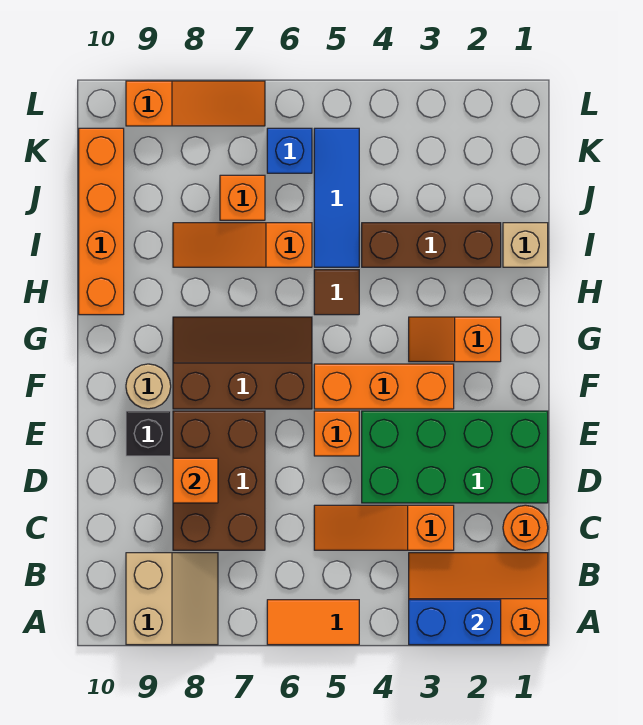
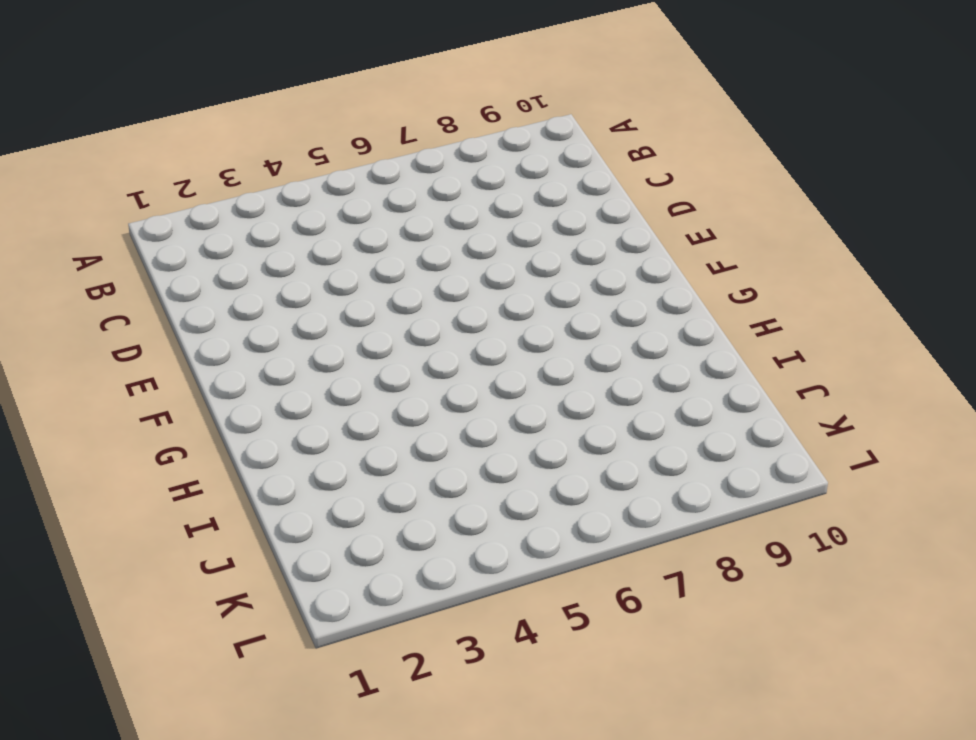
none -> orange 2x3 slope [409,553,548,645]
none -> orange 1x2 tile [267,600,359,645]
none -> tan 2x2 slope [126,553,218,645]

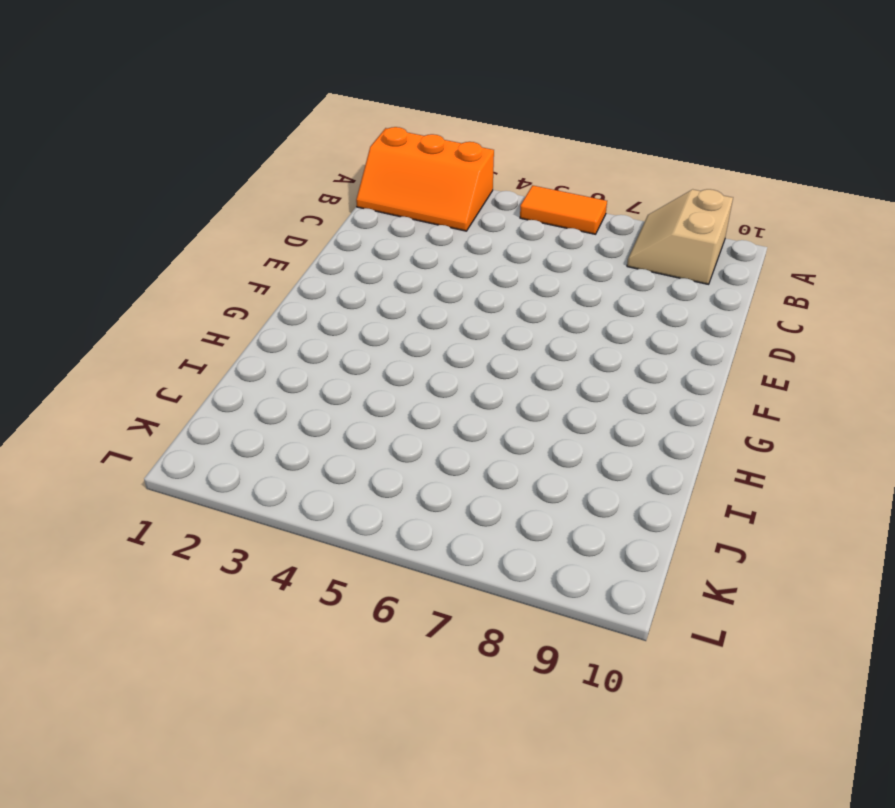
none -> orange 1x1 round brick [503,505,548,550]
none -> orange 1x3 slope [314,505,454,550]
none -> brown 2x3 brick [173,411,265,550]

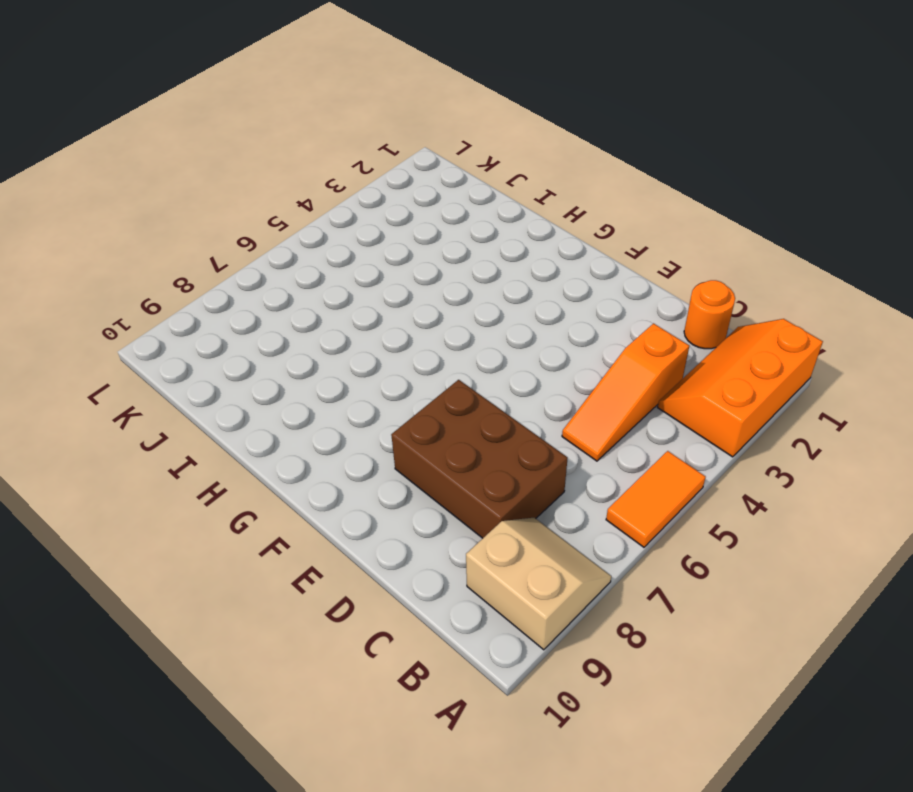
none -> green 2x4 brick [362,411,548,503]
none -> orange 1x1 brick [314,411,359,456]
none -> black 1x1 brick [126,411,171,456]

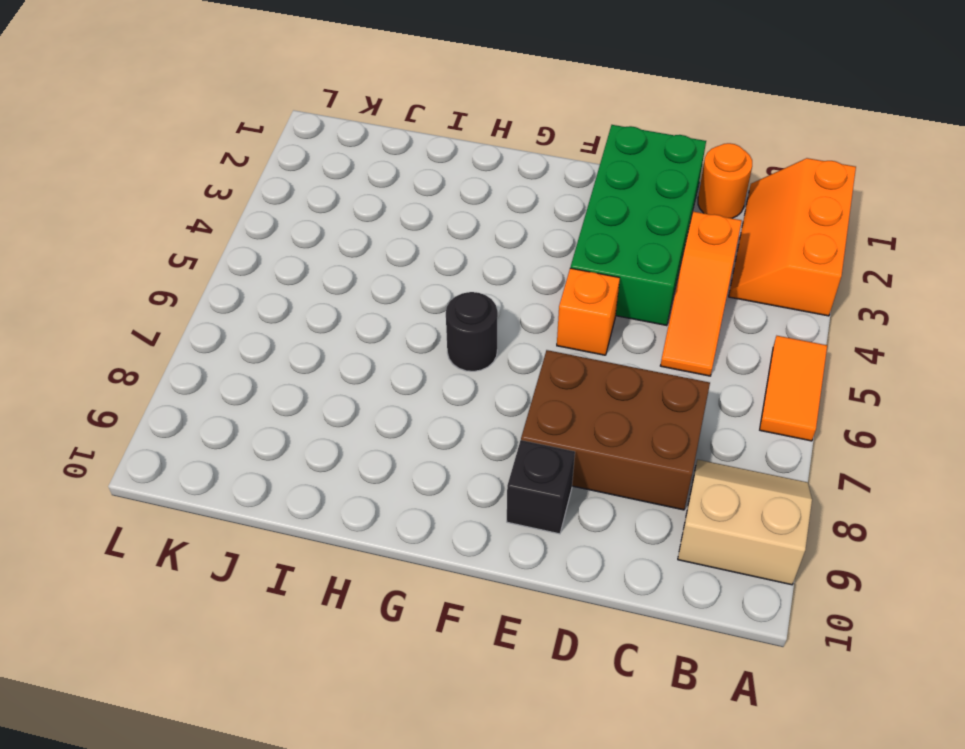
black 1x1 round brick [446,292,498,371] -> brown 2x3 slope [173,317,312,409]
none -> orange 1x3 brick [314,364,454,409]
none -> tan 1x1 round brick [126,364,171,409]
none -> orange 1x2 slope [409,317,501,362]

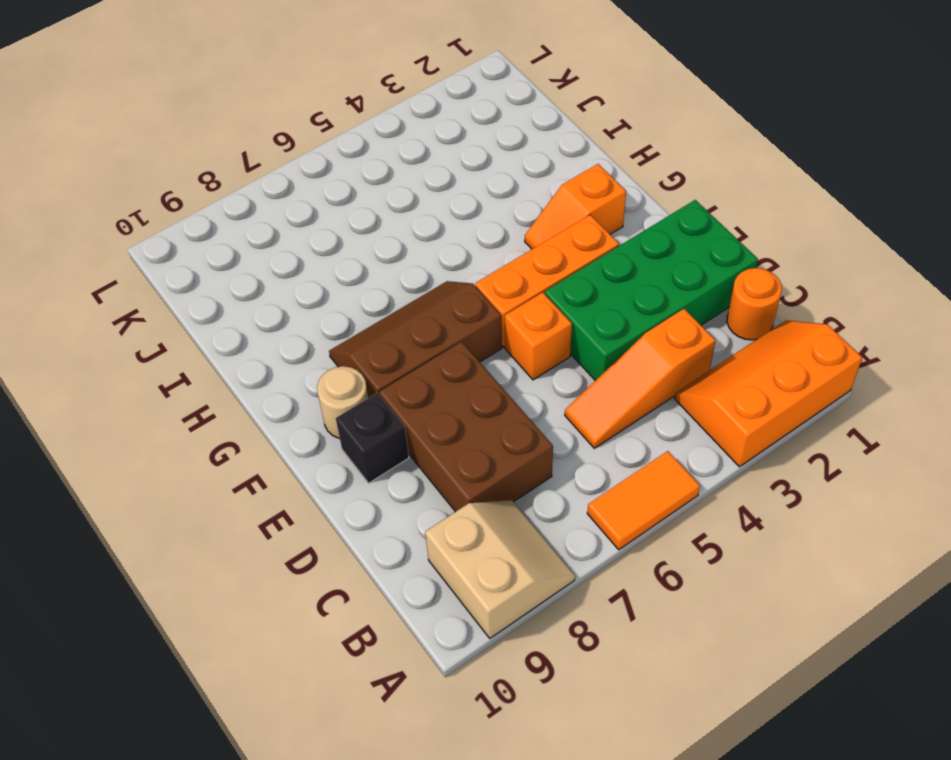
none -> brown 1x1 tile [314,270,359,315]
none -> orange 1x4 brick [79,128,124,315]
none -> tan 1x1 brick [503,223,548,267]

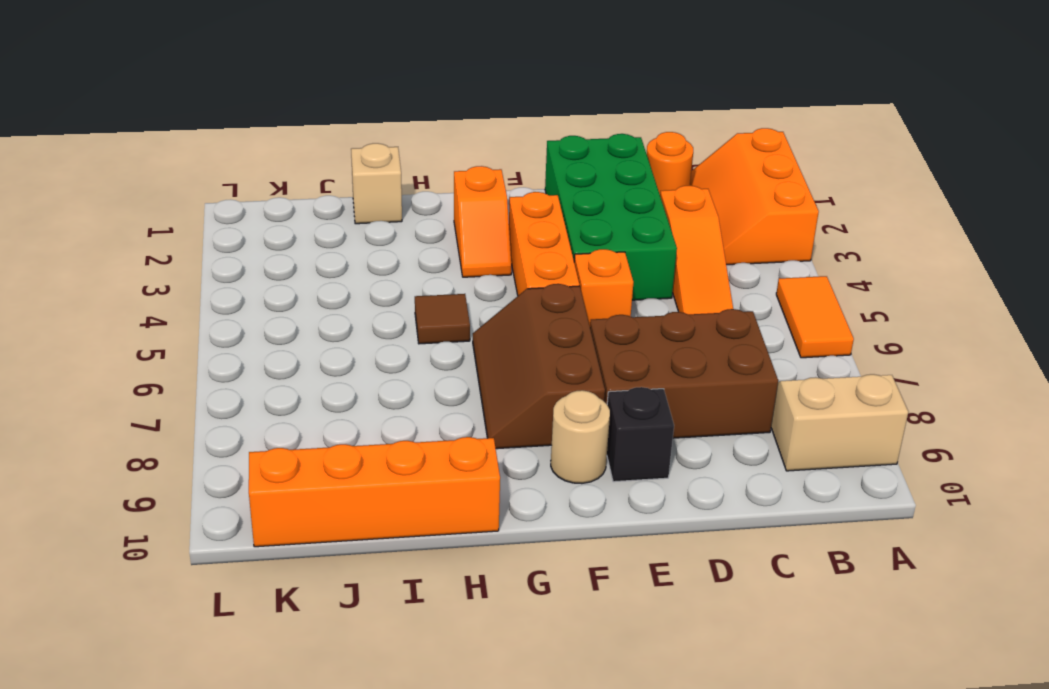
none -> brown 1x3 brick [362,223,501,267]
none -> blue 1x3 tile [314,128,359,267]
none -> orange 1x3 slope [173,223,312,267]

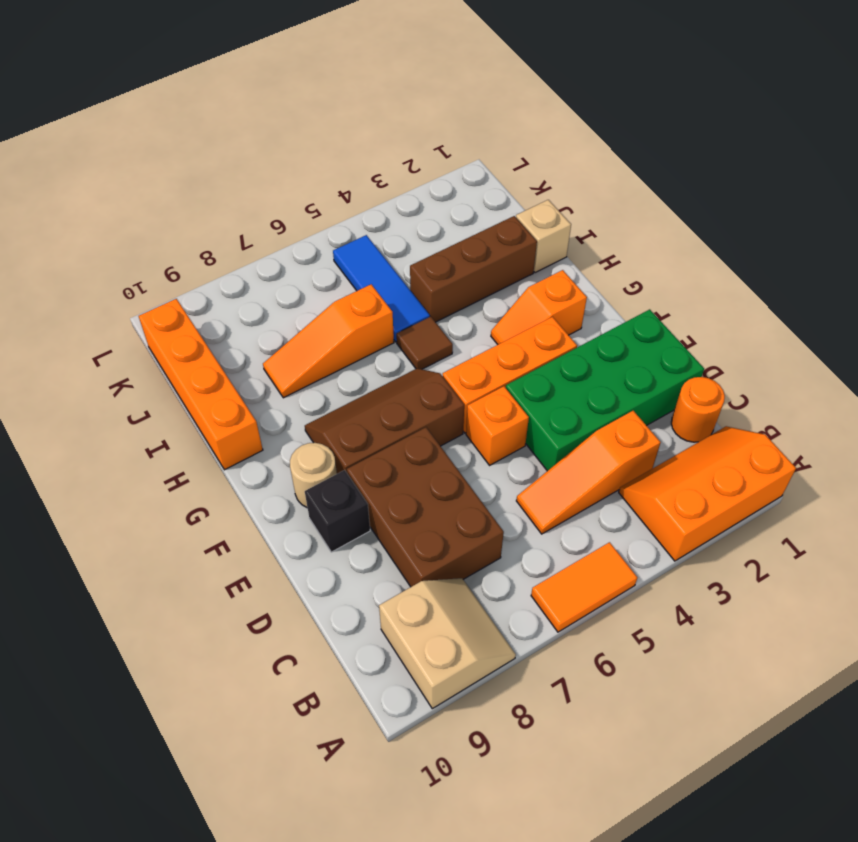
none -> orange 1x1 brick [220,175,265,220]
none -> blue 1x1 brick [267,128,312,173]
none -> orange 1x3 slope [126,81,265,126]

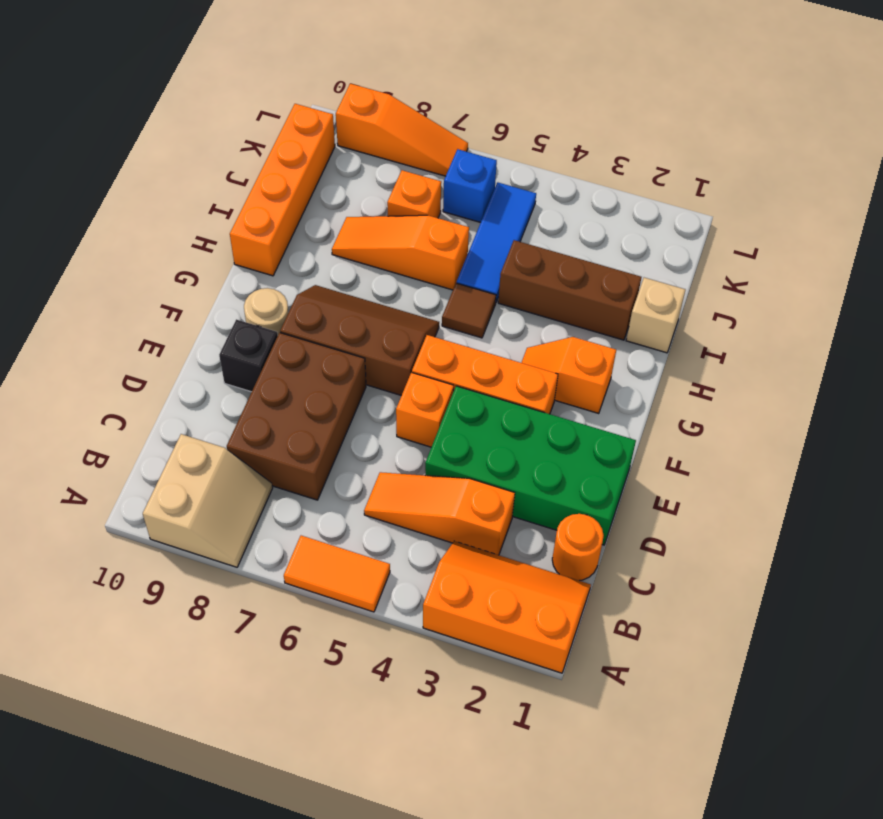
none -> blue 1x2 brick [409,600,501,645]
none -> orange 1x1 brick [173,458,218,503]

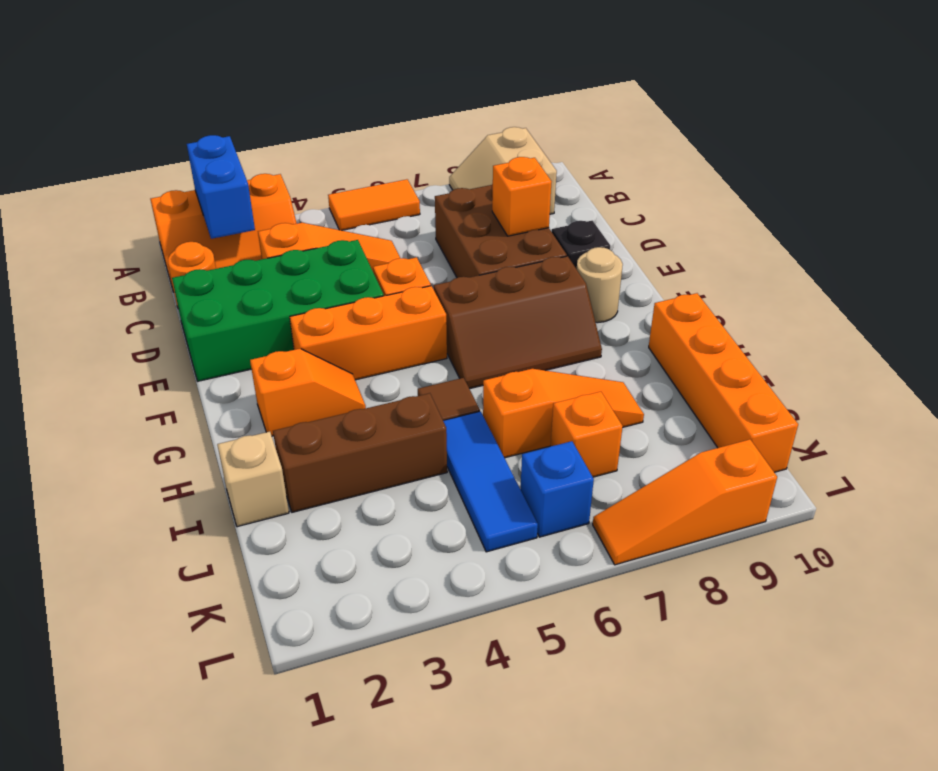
blue 1x2 brick [187,135,255,239] -> blue 1x2 brick turned to [409,600,501,645]

